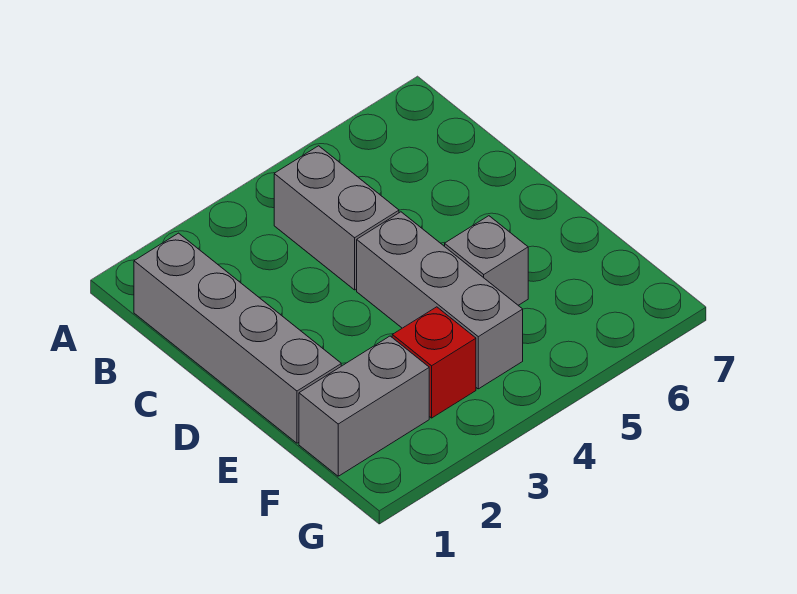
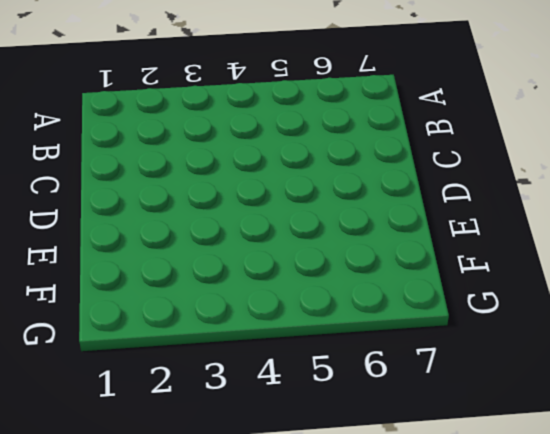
none -> grey 1x4 brick [134,233,341,443]
none -> grey 1x2 brick [274,146,399,290]

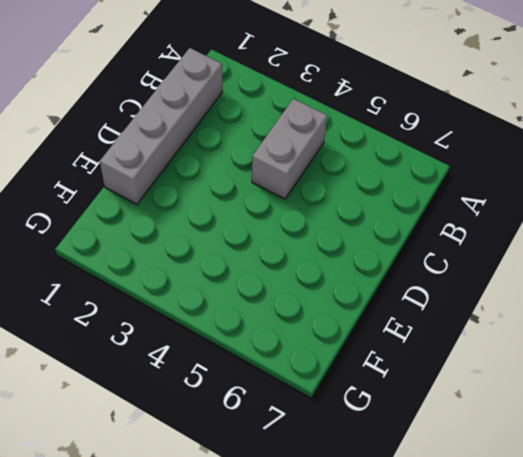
none -> grey 1x3 brick [357,212,523,389]
none -> grey 1x1 brick [445,216,528,305]

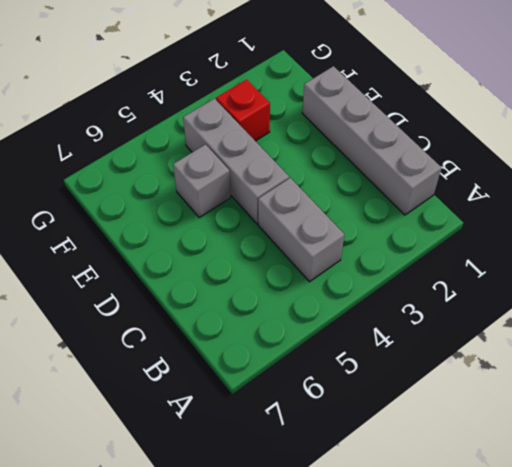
none -> grey 1x2 brick [299,336,429,476]

